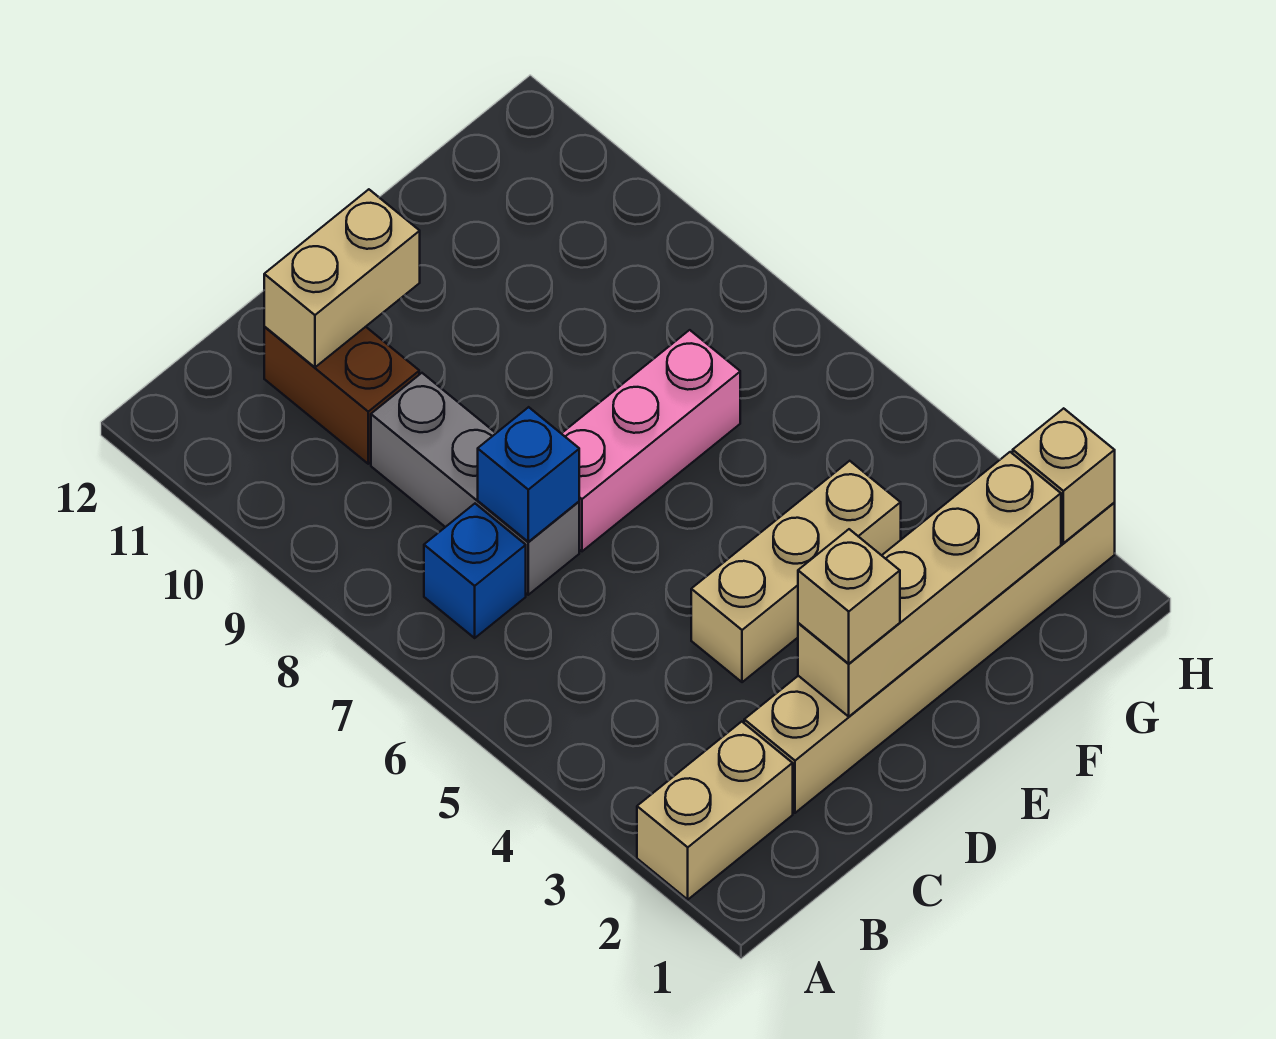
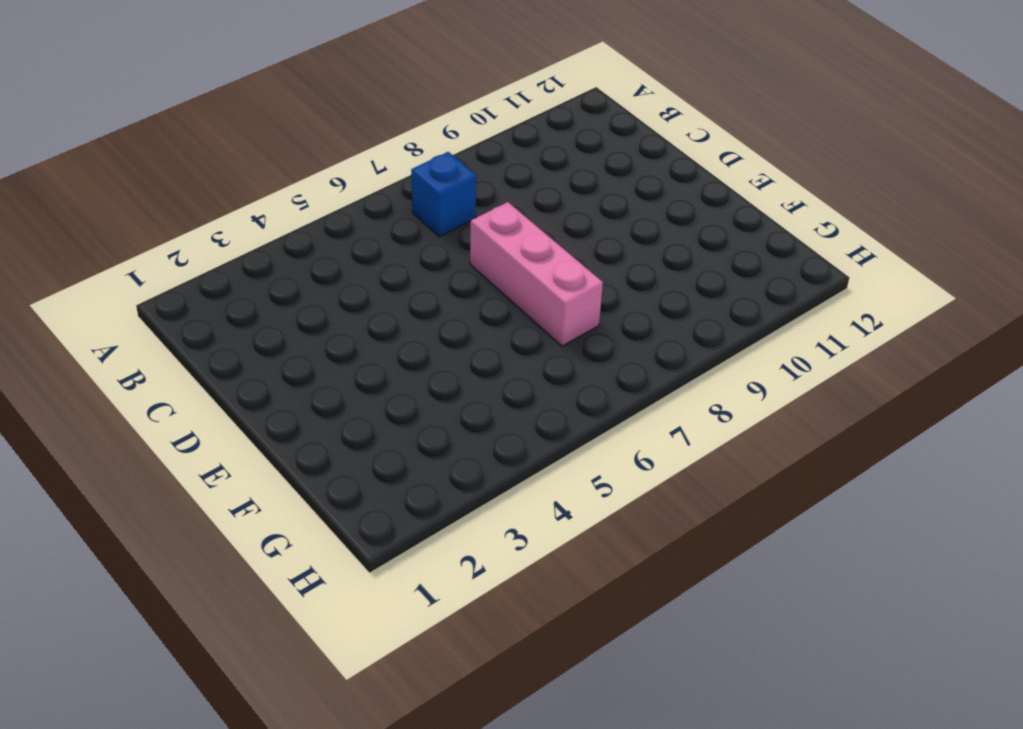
none -> tan 1x2 brick [637,722,793,900]
none -> tan 1x6 brick [744,503,1115,813]
none -> grey 1x3 brick [371,373,579,595]

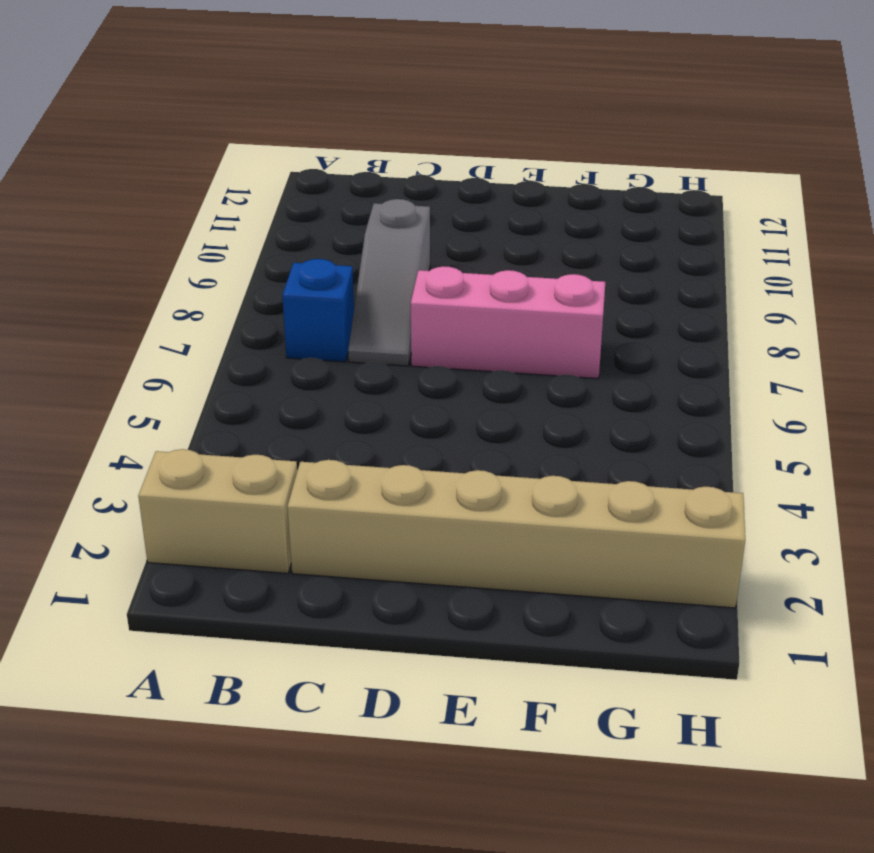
grey 1x3 slope [348,199,430,366] -> grey 1x3 brick [371,373,579,595]
none -> brown 1x2 brick [264,326,419,464]
none -> tan 1x3 brick [691,461,901,682]
none -> blue 1x1 brick [478,407,579,542]

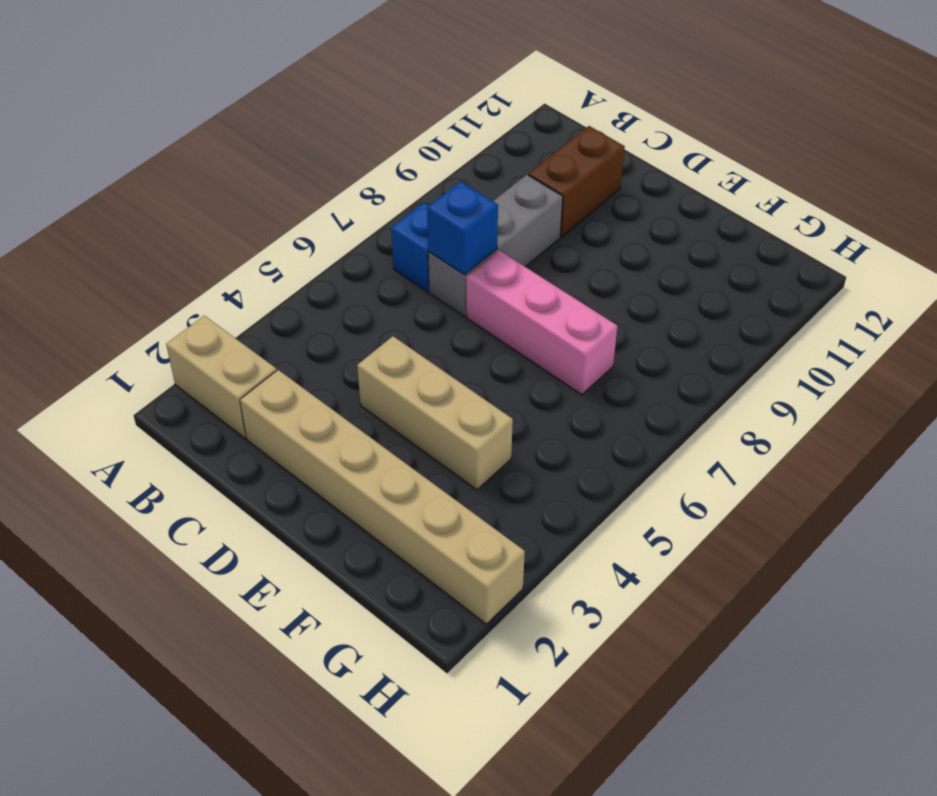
none -> tan 1x2 brick [264,189,420,367]
none -> tan 1x4 brick [798,452,1061,717]
none -> tan 1x1 brick [1013,408,1115,543]

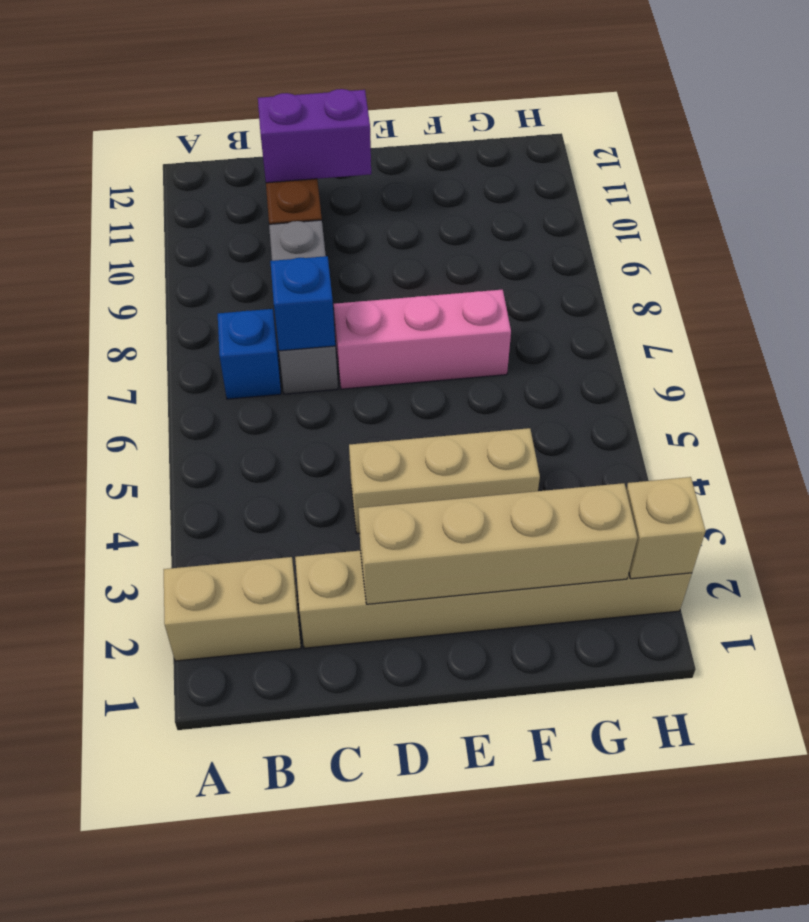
purple 1x2 brick [258,89,371,183] -> tan 1x2 brick [264,189,420,367]
none -> tan 1x1 brick [798,529,900,664]

